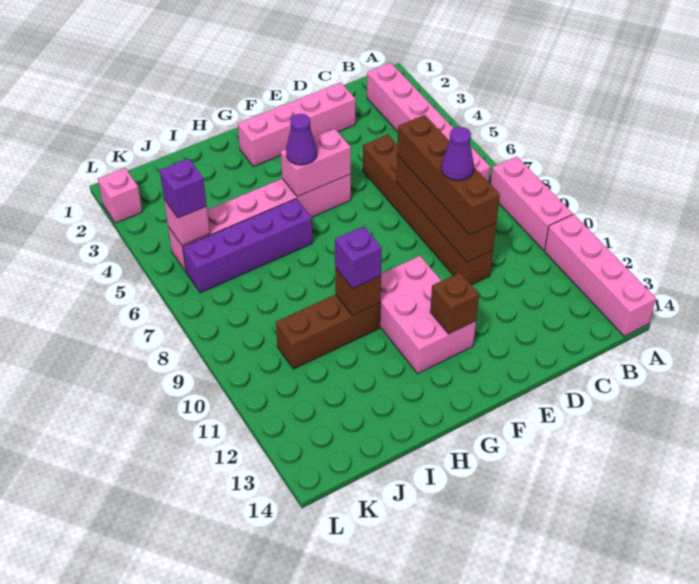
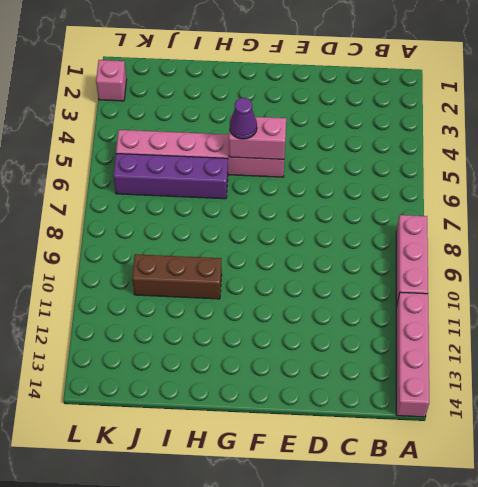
none -> pink 1x6 brick [367,63,490,182]
none -> pink 1x4 brick [238,83,355,167]
none -> brown 1x6 brick [363,135,493,285]

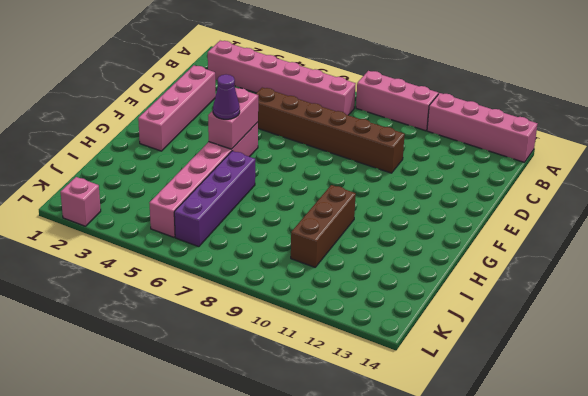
none -> pink 2x3 brick [380,256,476,374]
none -> brown 1x4 brick [396,155,496,262]
none -> brown 1x1 brick [430,273,479,334]

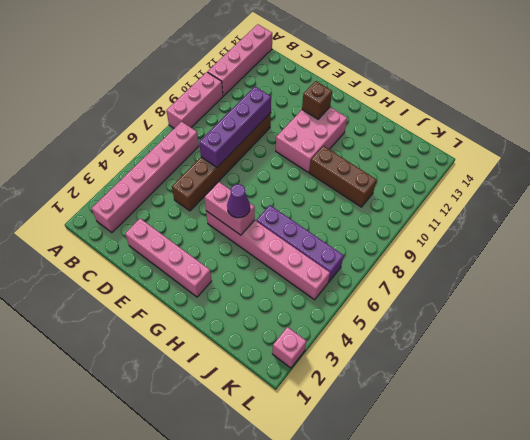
purple 1x4 brick [199,87,271,167] -> brown 1x4 brick [396,155,496,262]
none -> brown 1x1 brick [335,268,381,315]
none -> pink 1x1 brick [164,200,210,245]
none -> brown 1x4 brick [397,115,500,235]

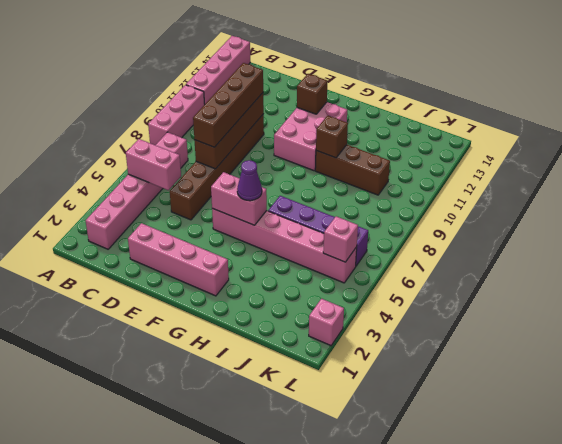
pink 1x2 brick [126,139,181,190] -> none
none -> purple 1x1 brick [335,226,382,289]
none -> purple 1x1 brick [160,158,207,218]
none -> purple 1x1 cone [441,127,474,181]

